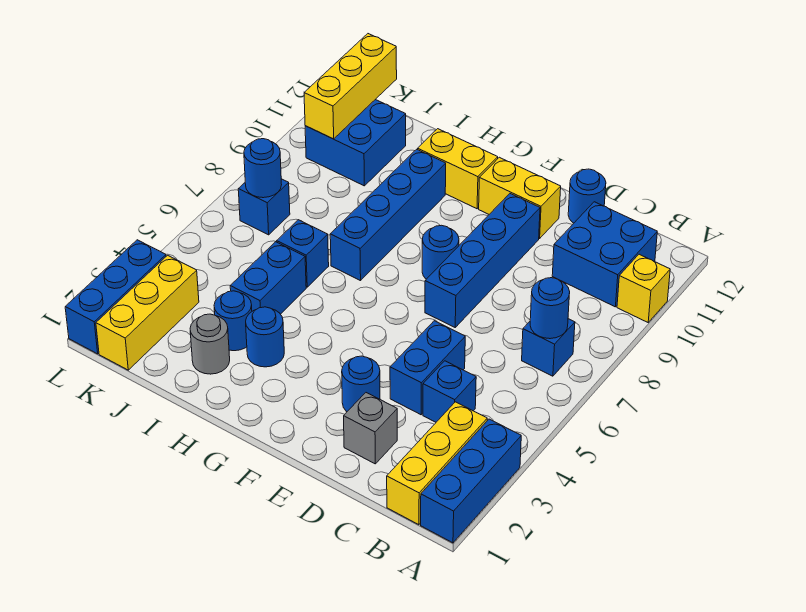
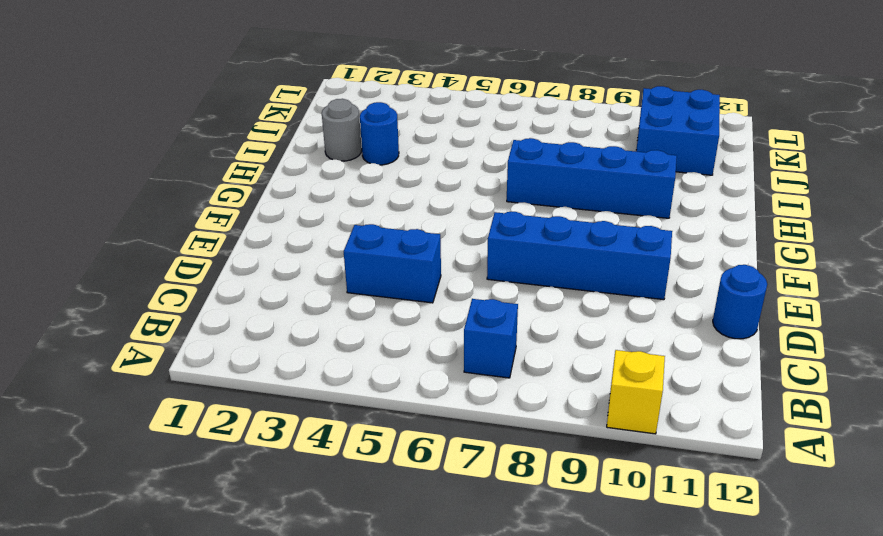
none -> blue 1x3 brick [421,419,521,543]
none -> yellow 1x3 brick [387,402,487,525]
none -> blue 2x2 brick [552,202,657,307]

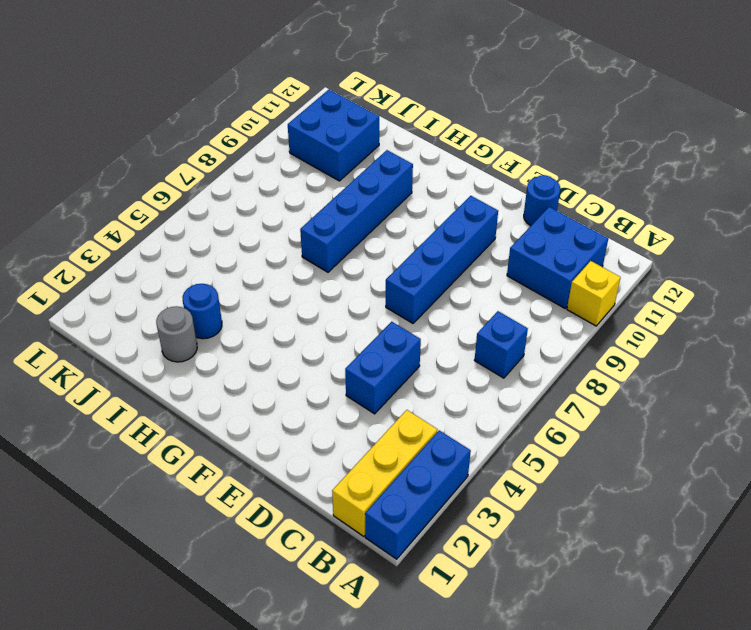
none -> blue 1x1 brick [423,361,476,422]
none -> grey 1x1 brick [344,393,397,464]
none -> blue 1x1 round brick [342,356,380,412]

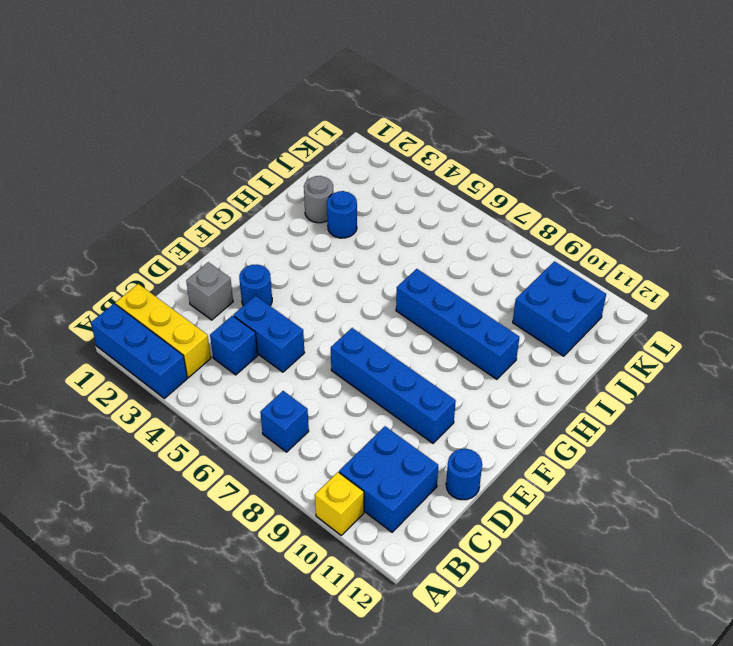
none -> yellow 1x2 brick [479,157,561,238]
none -> blue 1x1 round brick [422,225,459,279]
none -> yellow 1x2 brick [418,129,498,209]

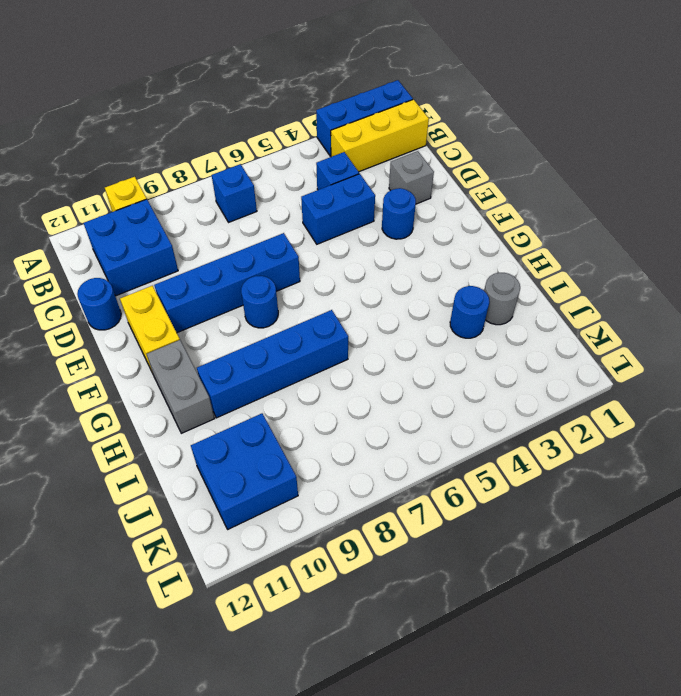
grey 1x2 brick [147,340,215,433] -> yellow 1x2 brick [418,129,498,209]
none -> blue 1x1 round brick [246,307,284,367]
none -> blue 1x2 brick [230,242,306,314]
none -> blue 1x1 brick [277,220,329,287]

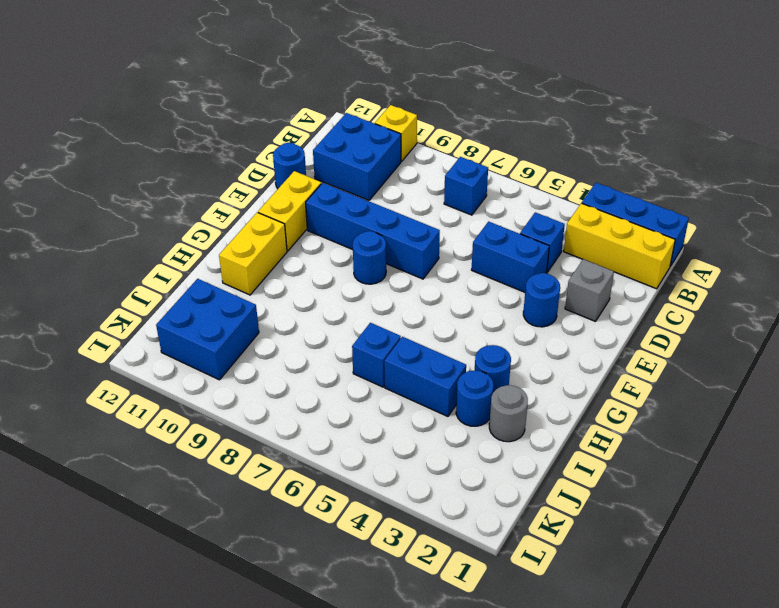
none -> blue 1x4 brick [330,149,446,281]
none -> yellow 1x3 brick [96,255,199,370]
none -> blue 1x1 brick [238,179,290,235]

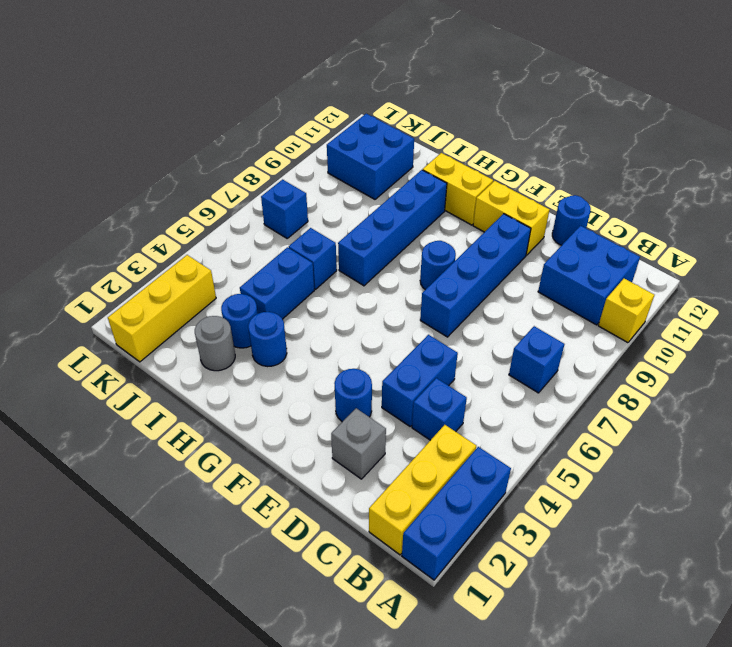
none -> blue 1x3 brick [65,240,166,354]
none -> blue 1x1 round brick [530,278,570,339]
none -> blue 1x1 round brick [244,139,282,198]

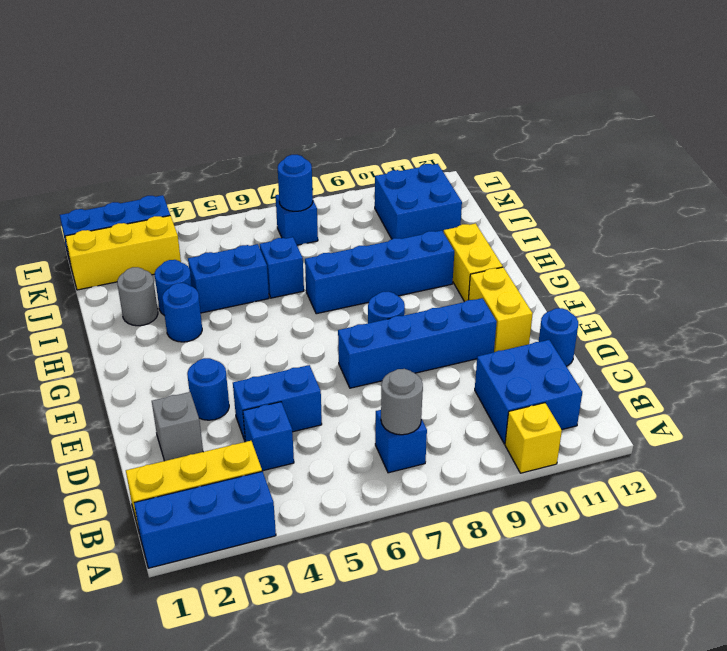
grey 1x1 round brick [381,369,423,435] -> blue 1x1 round brick [530,278,570,339]
none -> yellow 1x3 brick [304,34,397,139]

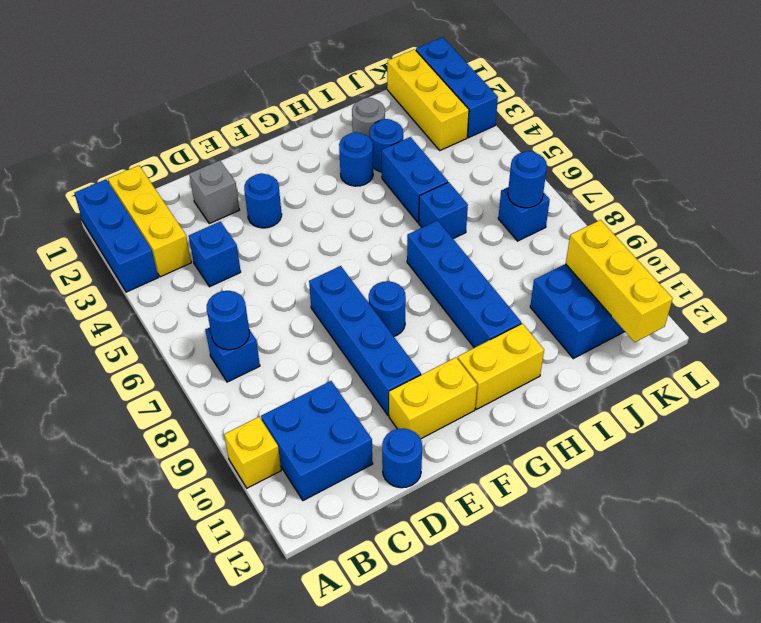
none -> blue 1x2 brick [390,321,465,415]

